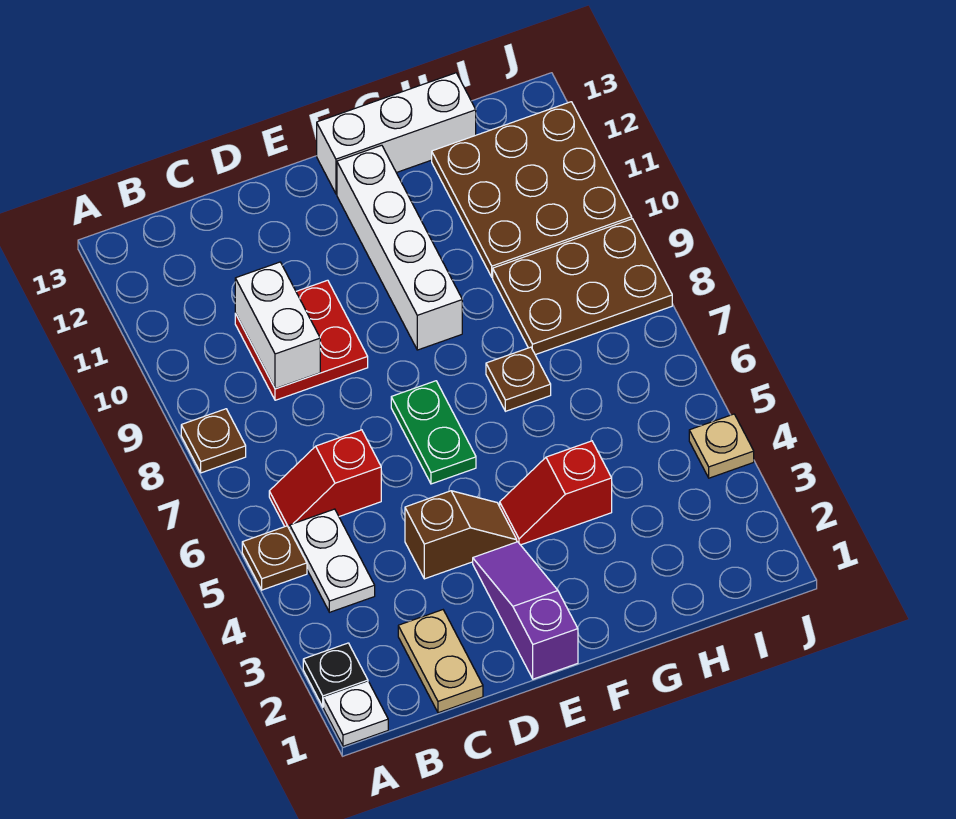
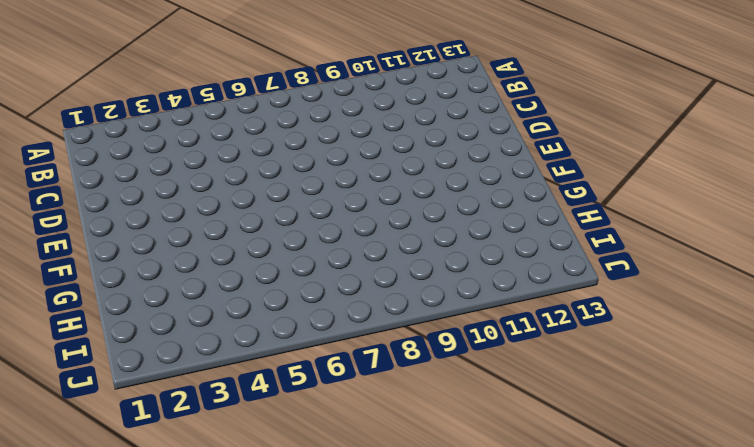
none -> white 1x1 plate [324,682,388,746]
none -> black 1x1 plate [303,643,368,707]
none -> brown 1x1 plate [242,526,307,590]

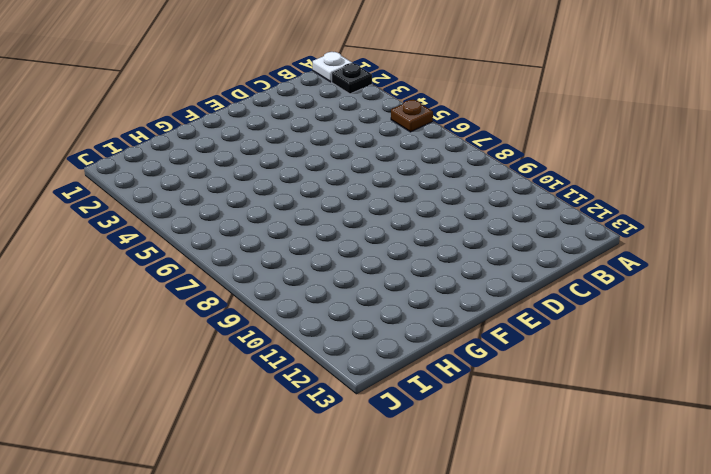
none -> brown 1x1 plate [181,409,246,473]
none -> white 1x2 plate [290,509,375,612]
none -> red 1x2 slope [269,430,381,529]

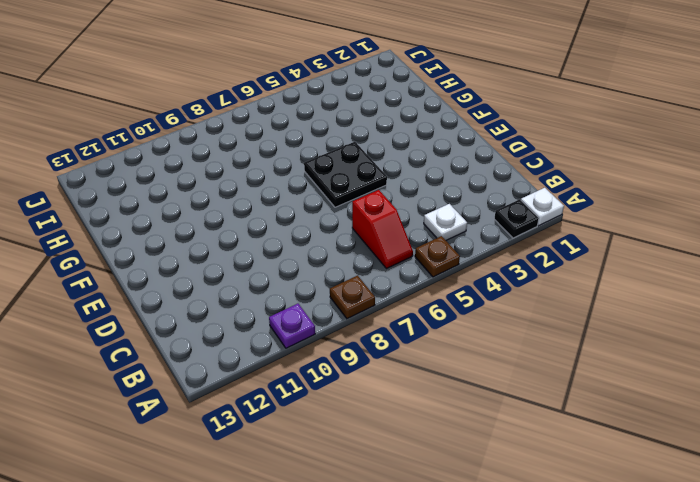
purple 1x1 plate [269,304,315,348] -> none
white 1x1 plate [424,204,467,240] -> white 1x2 plate [290,509,375,612]
black 2x2 plate [304,142,387,207] -> green 1x2 plate [391,381,476,484]
none -> tan 1x2 plate [398,610,483,713]
none -> red 2x2 plate [235,280,368,400]
none -> brown 1x2 slope [405,491,517,579]

